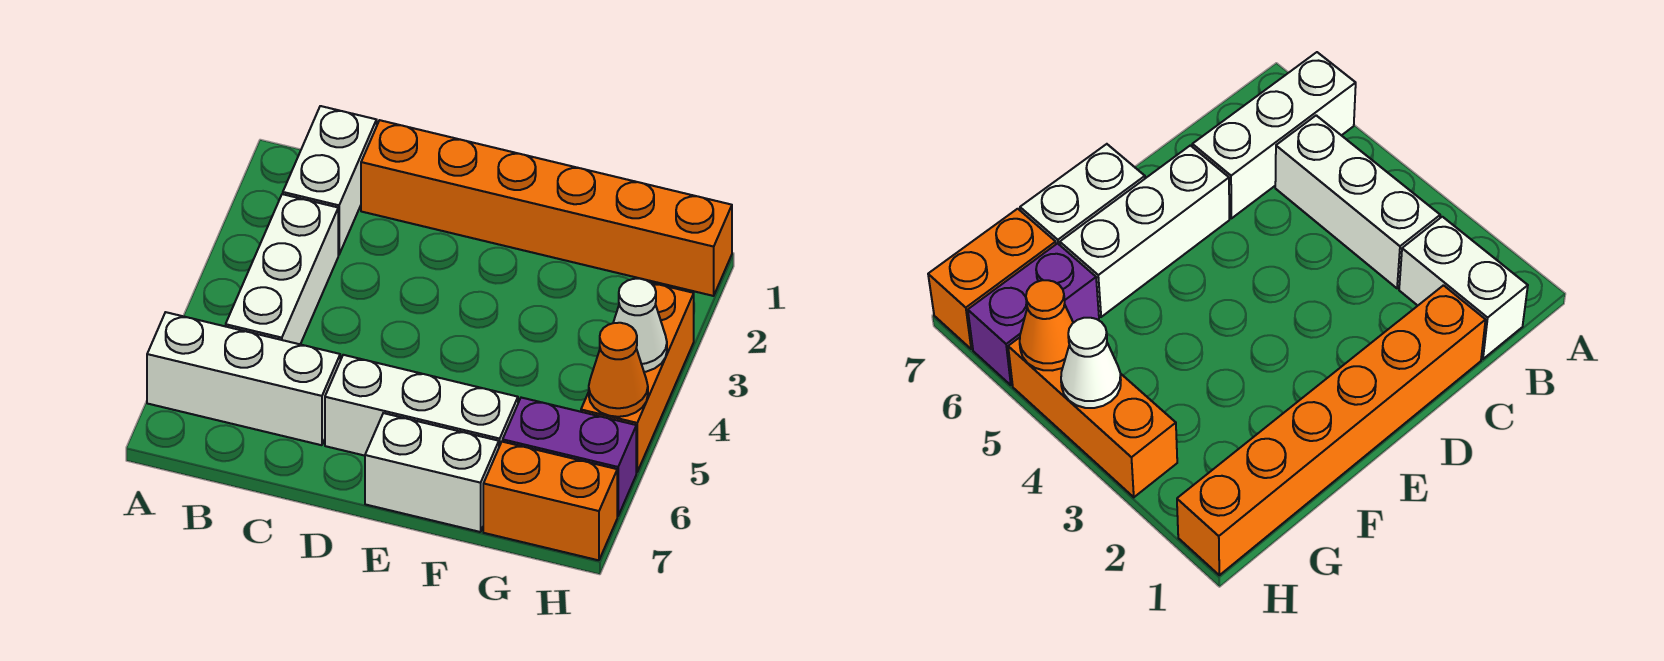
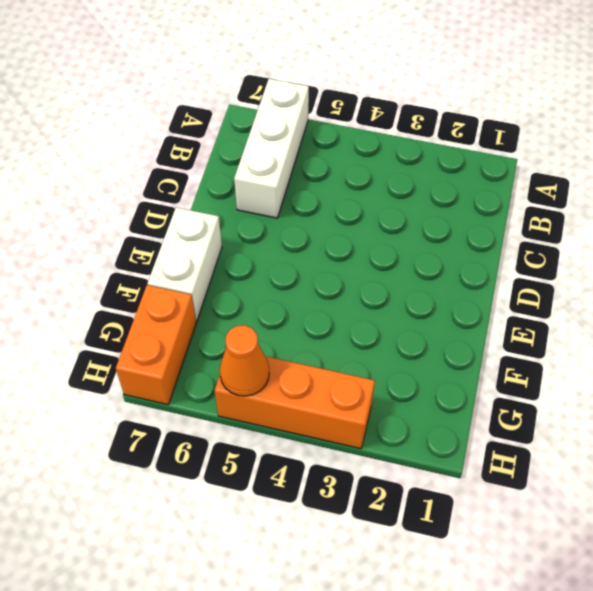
none -> white 1x2 brick [283,106,377,255]
none -> white 1x3 brick [226,194,338,344]

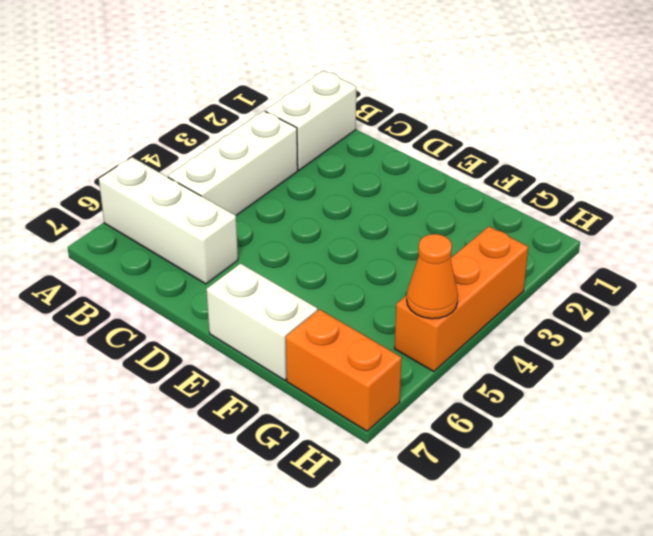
none -> orange 1x6 brick [361,120,732,296]
none -> white 1x3 brick [325,355,518,456]

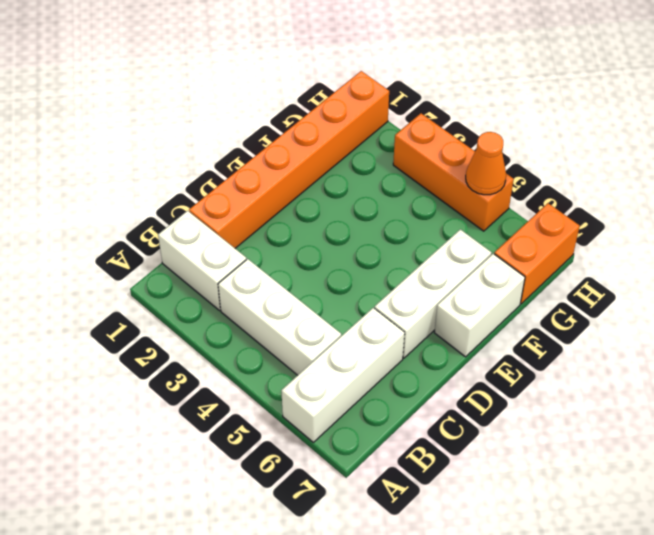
none -> purple 1x2 brick [503,398,636,516]
none -> white 1x1 cone [613,279,667,372]

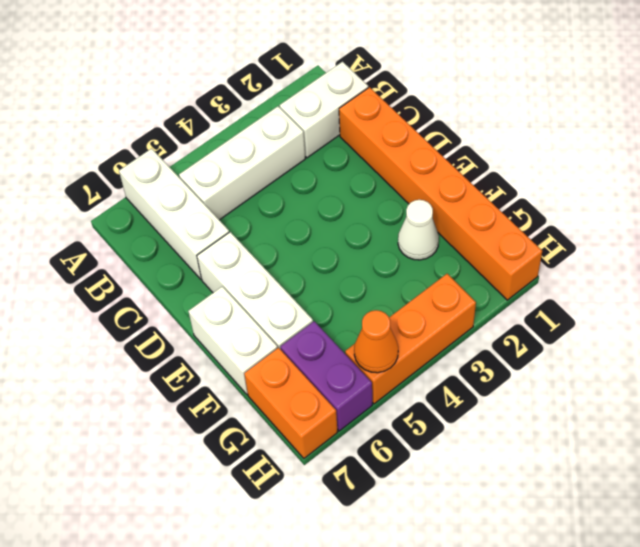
white 1x1 cone [398,200,439,260] -> white 1x1 cone moved to [613,279,667,372]

